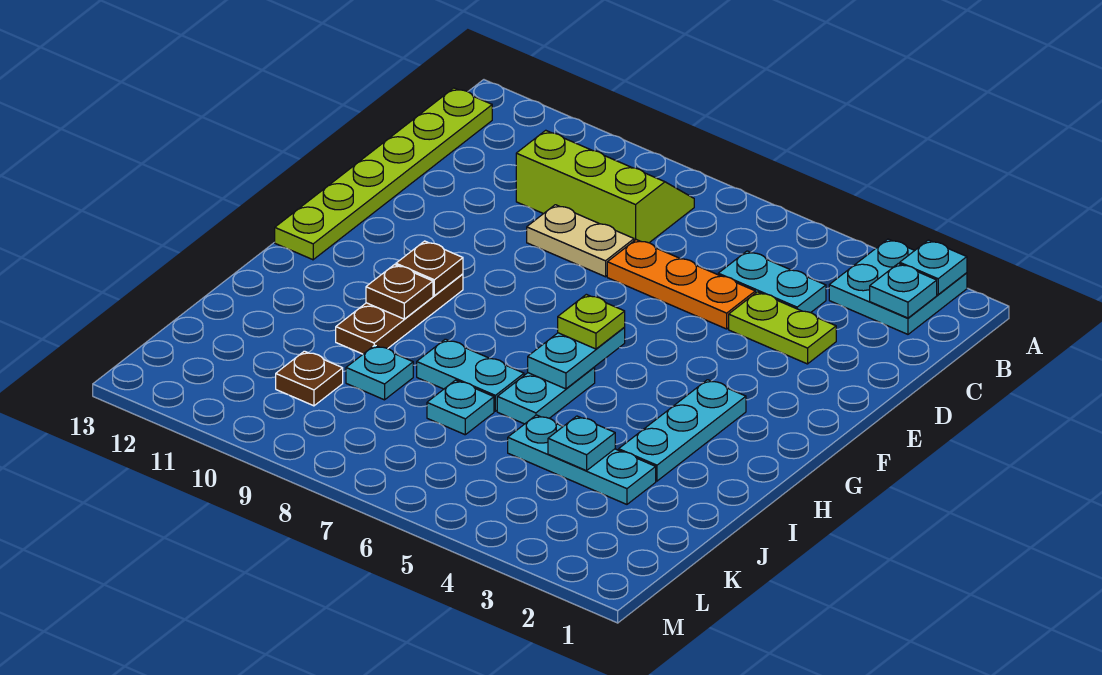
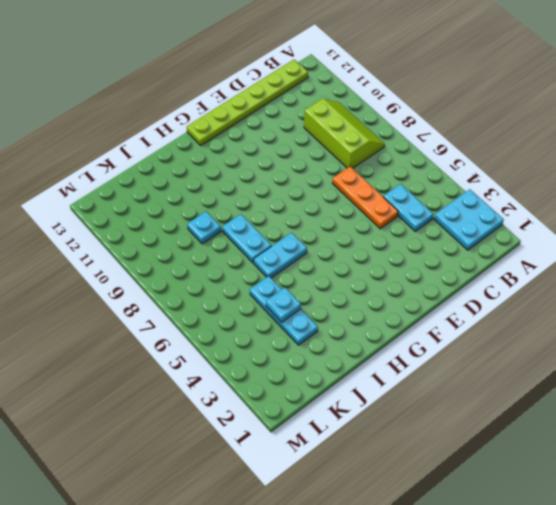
none -> lime 1x2 plate [729,292,836,364]
none -> tan 1x2 plate [527,205,634,277]
none -> cyan 1x3 plate [619,380,746,481]

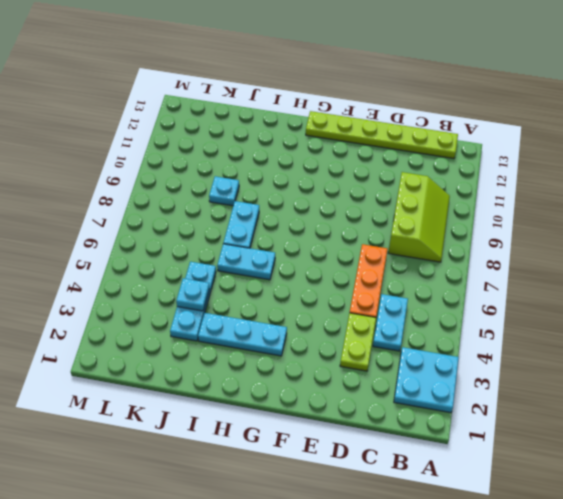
none -> tan 1x2 plate [527,205,634,277]
none -> brown 1x3 plate [336,274,463,354]
none -> cyan 1x1 plate [427,380,494,435]

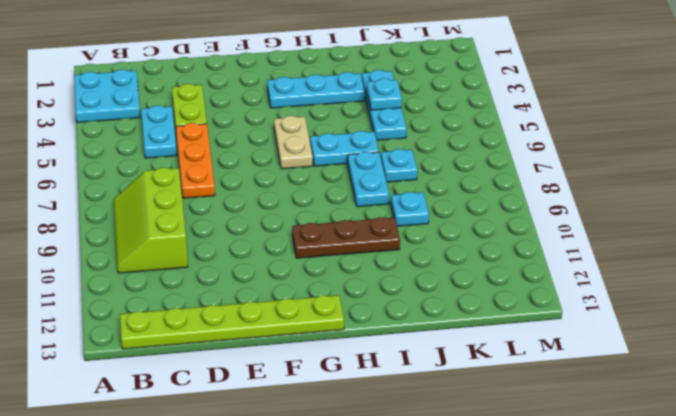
tan 1x2 plate [274,116,313,169] -> tan 1x2 plate moved to [527,205,634,277]
none -> brown 1x1 plate [276,351,343,406]
none -> cyan 1x1 plate [900,240,967,295]
none -> cyan 1x1 plate [870,263,937,318]

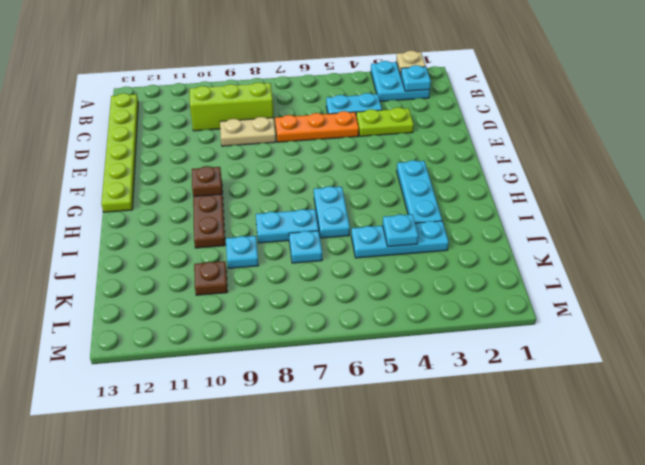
tan 1x1 plate [396,51,426,75] -> cyan 1x1 plate [900,240,967,295]
none -> cyan 1x2 plate [528,328,625,389]
none -> brown 1x1 plate [366,265,433,319]
none -> lime 1x1 plate [558,294,625,349]

